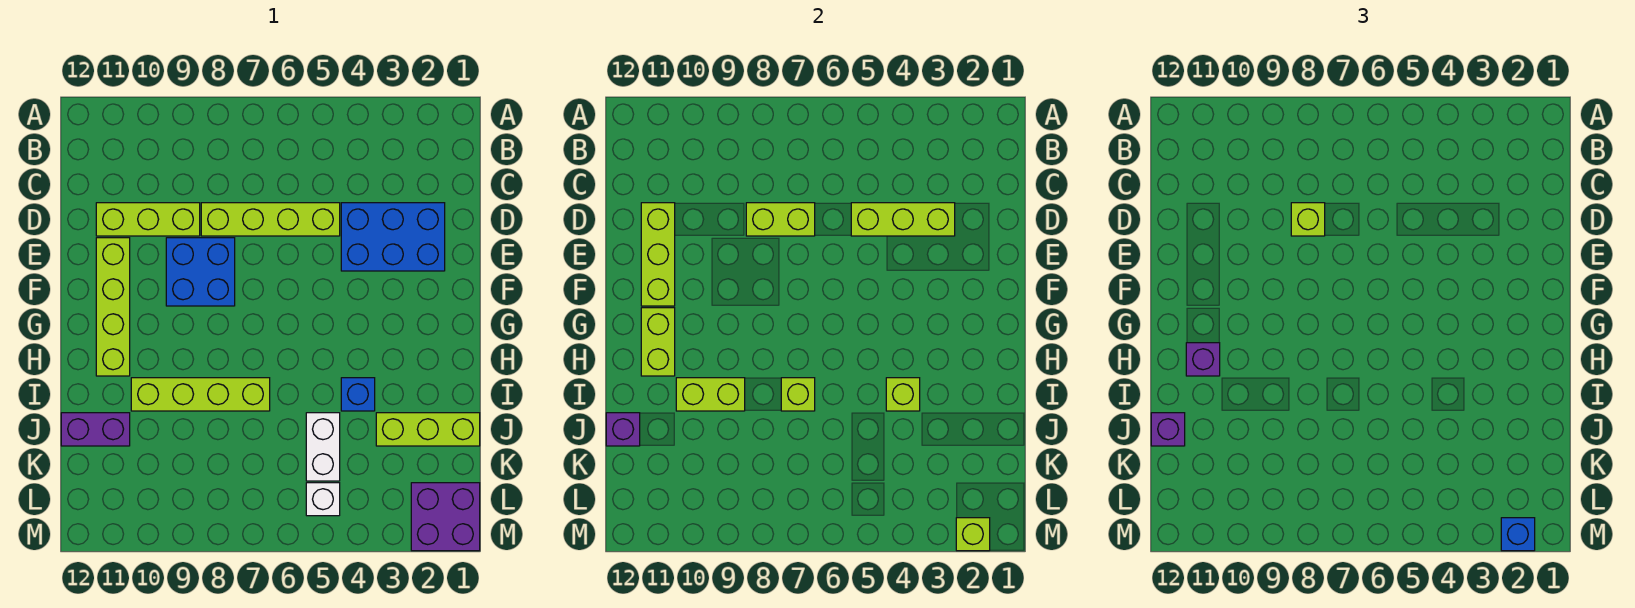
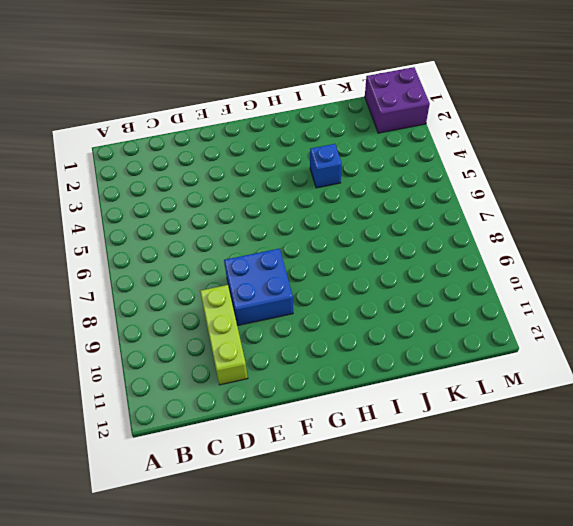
none -> blue 2x3 brick [341,203,445,271]
none -> lime 1x4 brick [201,203,340,236]
none -> lime 1x4 brick [96,238,130,376]

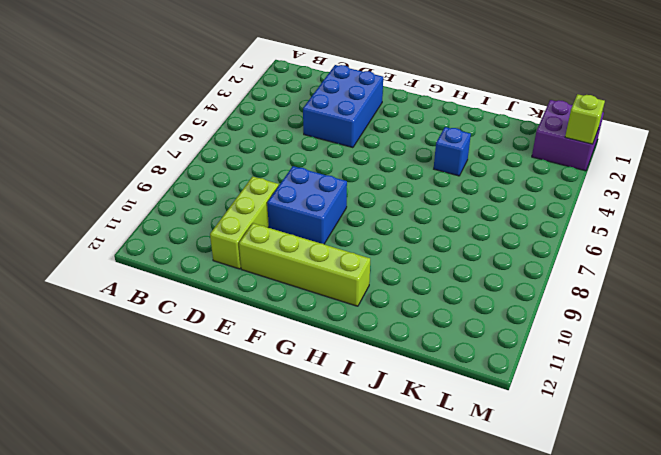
none -> lime 1x4 brick [201,203,340,236]
none -> lime 1x4 brick [131,378,270,411]
none -> lime 1x3 brick [376,413,480,446]

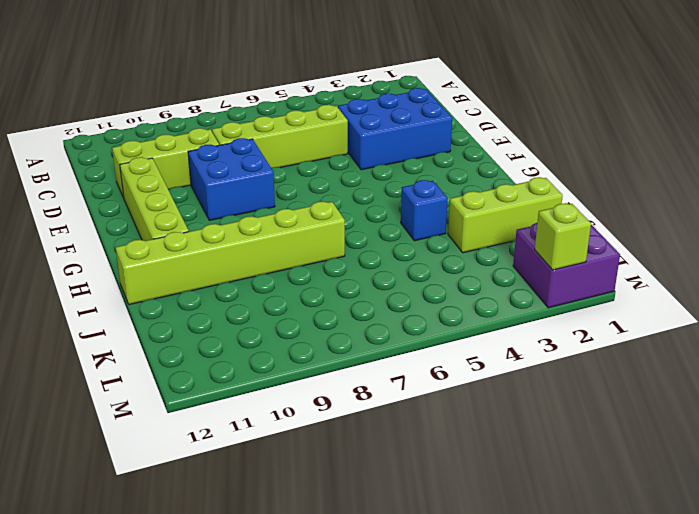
lime 1x6 brick [116,202,345,304] -> lime 1x4 brick [131,378,270,411]
none -> white 1x2 brick [306,413,340,481]
none -> purple 1x2 brick [61,413,130,446]
none -> white 1x1 brick [306,483,340,516]

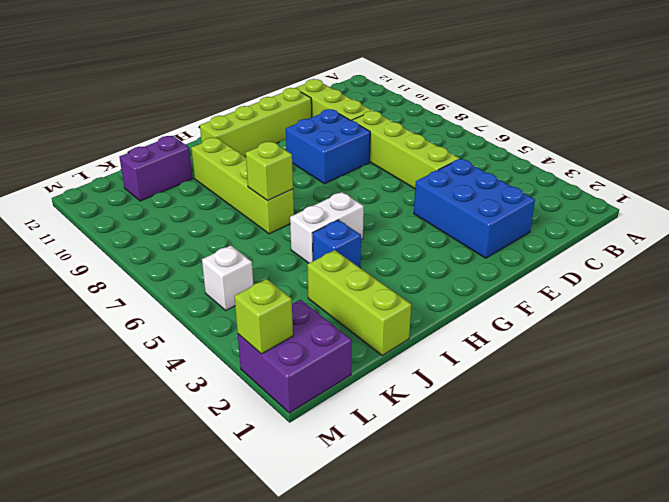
white 1x2 brick [290,192,364,263] -> white 1x2 brick moved to [306,413,340,481]
purple 1x2 brick [119,136,193,201] -> purple 1x2 brick turned to [61,413,130,446]
none -> lime 1x3 brick [851,203,955,236]
none -> lime 1x2 brick [746,203,815,236]
none -> lime 1x3 brick [641,203,675,306]

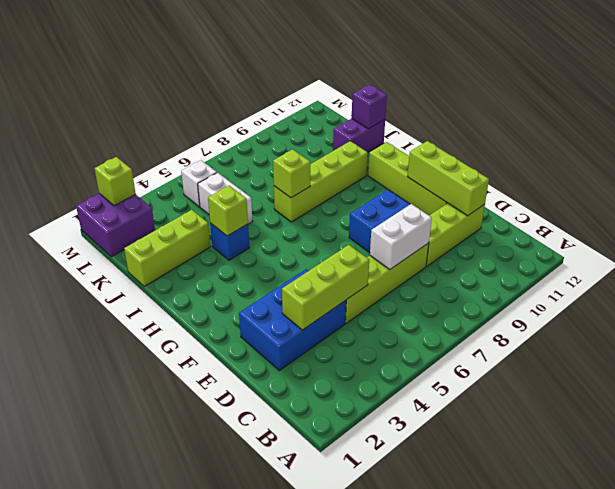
white 1x2 brick [370,204,432,269] -> lime 1x2 brick [746,203,815,236]
none -> lime 1x2 brick [641,308,675,376]
none -> lime 1x2 brick [676,378,745,411]
none -> lime 1x1 brick [1291,203,1325,236]

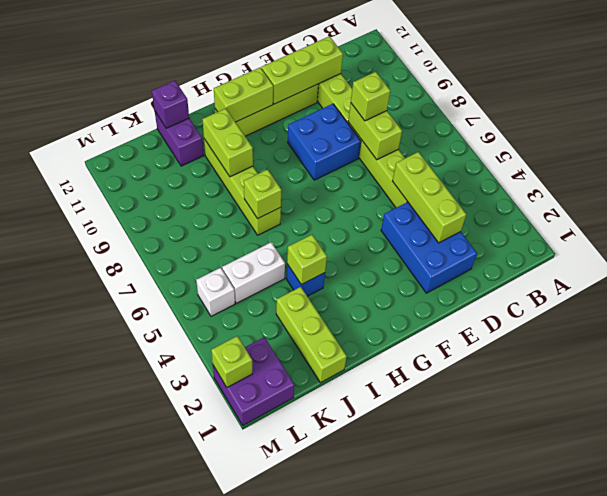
none -> purple 1x1 brick [1186,343,1220,376]
none -> purple 1x1 brick [1151,413,1185,446]
none -> blue 1x1 brick [1501,518,1535,551]

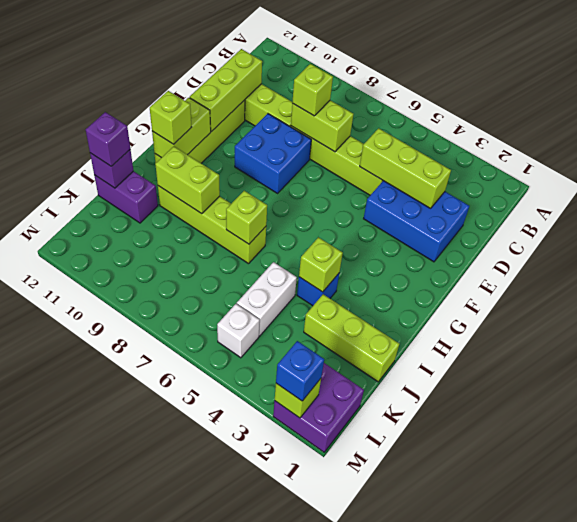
lime 1x1 brick [150,91,192,144] -> purple 1x1 brick [1186,343,1220,376]

